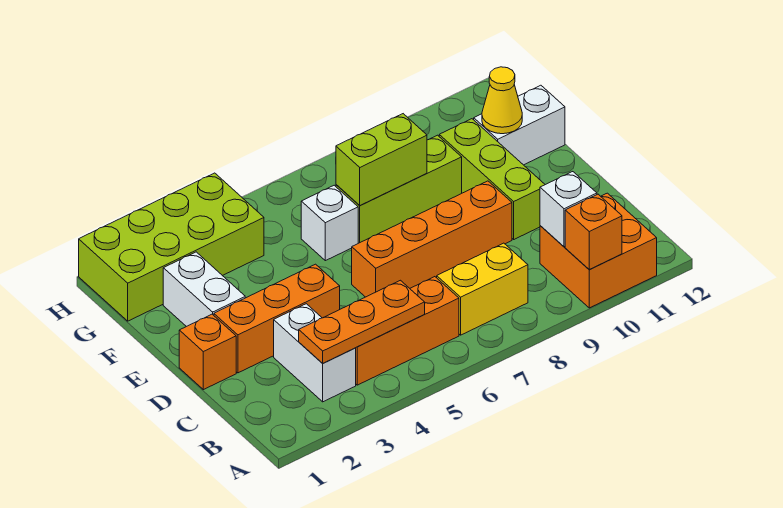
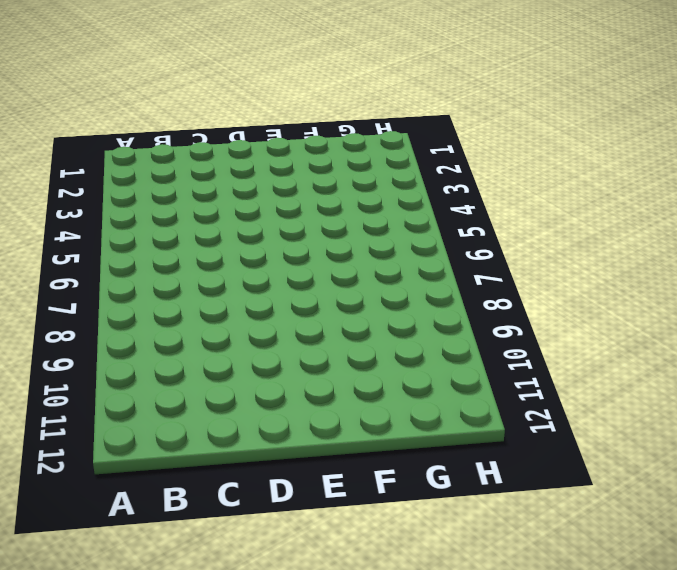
none -> orange 2x2 brick [540,193,657,308]
none -> white 1x2 brick [274,304,356,402]
none -> orange 1x3 brick [356,277,459,385]

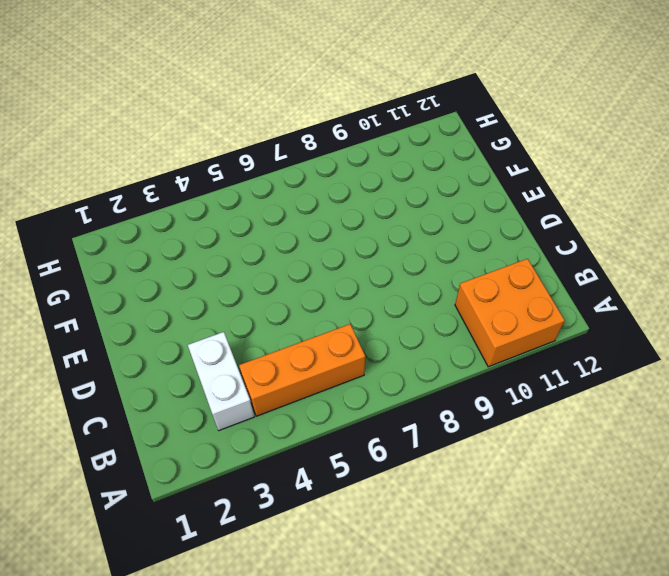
none -> yellow 1x2 brick [436,243,528,335]
none -> orange 1x1 brick [179,314,236,390]
none -> orange 1x3 brick [214,264,340,373]

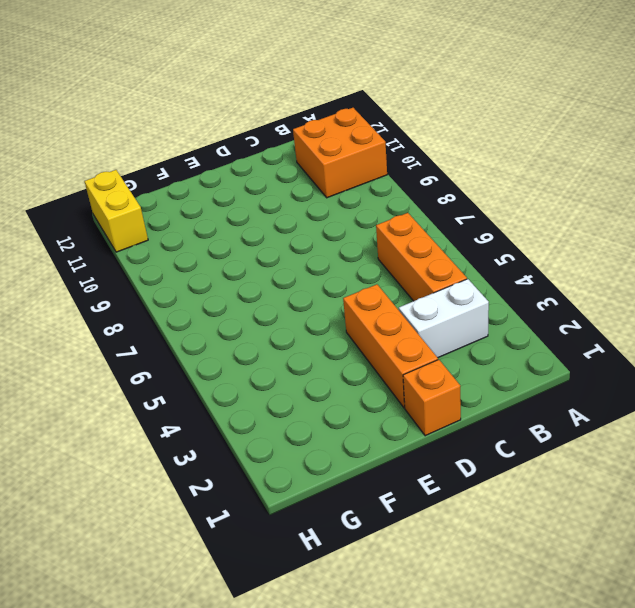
yellow 1x2 brick [85,170,148,252] -> yellow 1x2 brick moved to [436,243,528,335]
none -> orange 1x4 brick [352,181,512,297]
none -> lime 1x3 brick [439,119,545,239]
none -> white 1x2 brick [163,252,245,327]

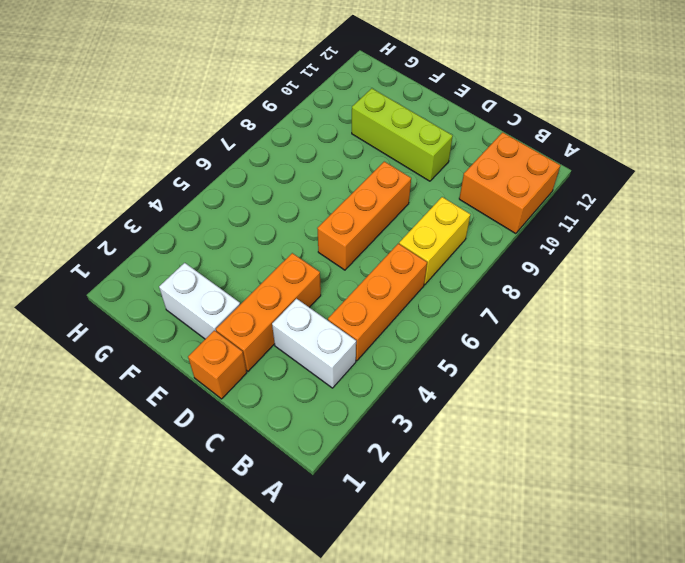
orange 1x3 brick [317,162,411,270] -> orange 1x4 brick [352,181,512,297]
none -> white 1x1 brick [301,185,358,261]
none -> lime 1x3 brick [336,135,462,243]
none -> white 1x2 brick [474,85,565,165]

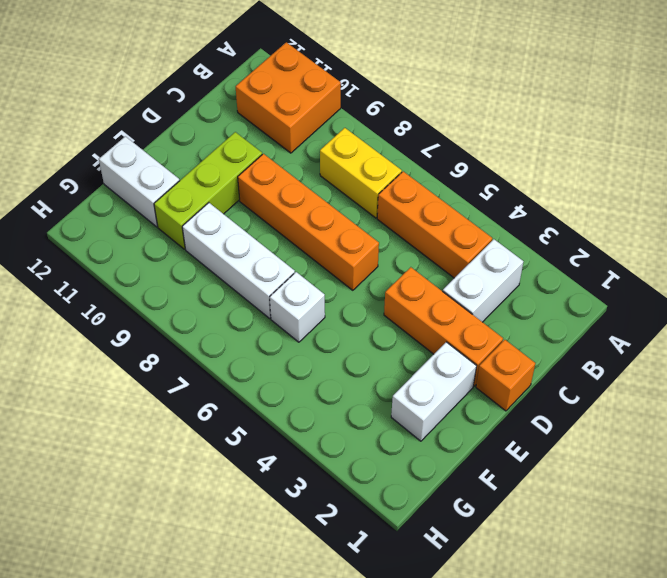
white 1x3 brick [182,203,295,318] -> lime 1x3 brick [336,135,462,243]
none -> lime 2x4 brick [79,173,264,321]
none -> orange 1x1 brick [565,194,622,269]
none -> orange 1x3 plate [299,280,425,363]

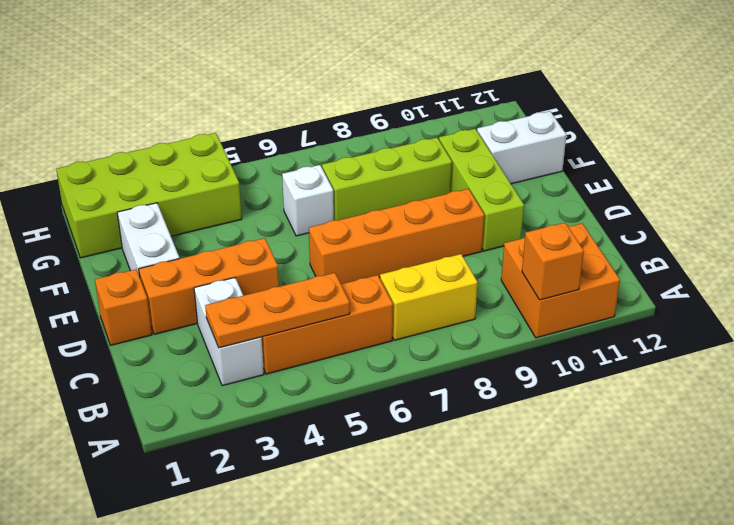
none -> white 1x1 brick [540,172,597,247]
none -> lime 1x2 brick [336,114,427,206]
none -> yellow 1x1 cone [482,67,522,134]

